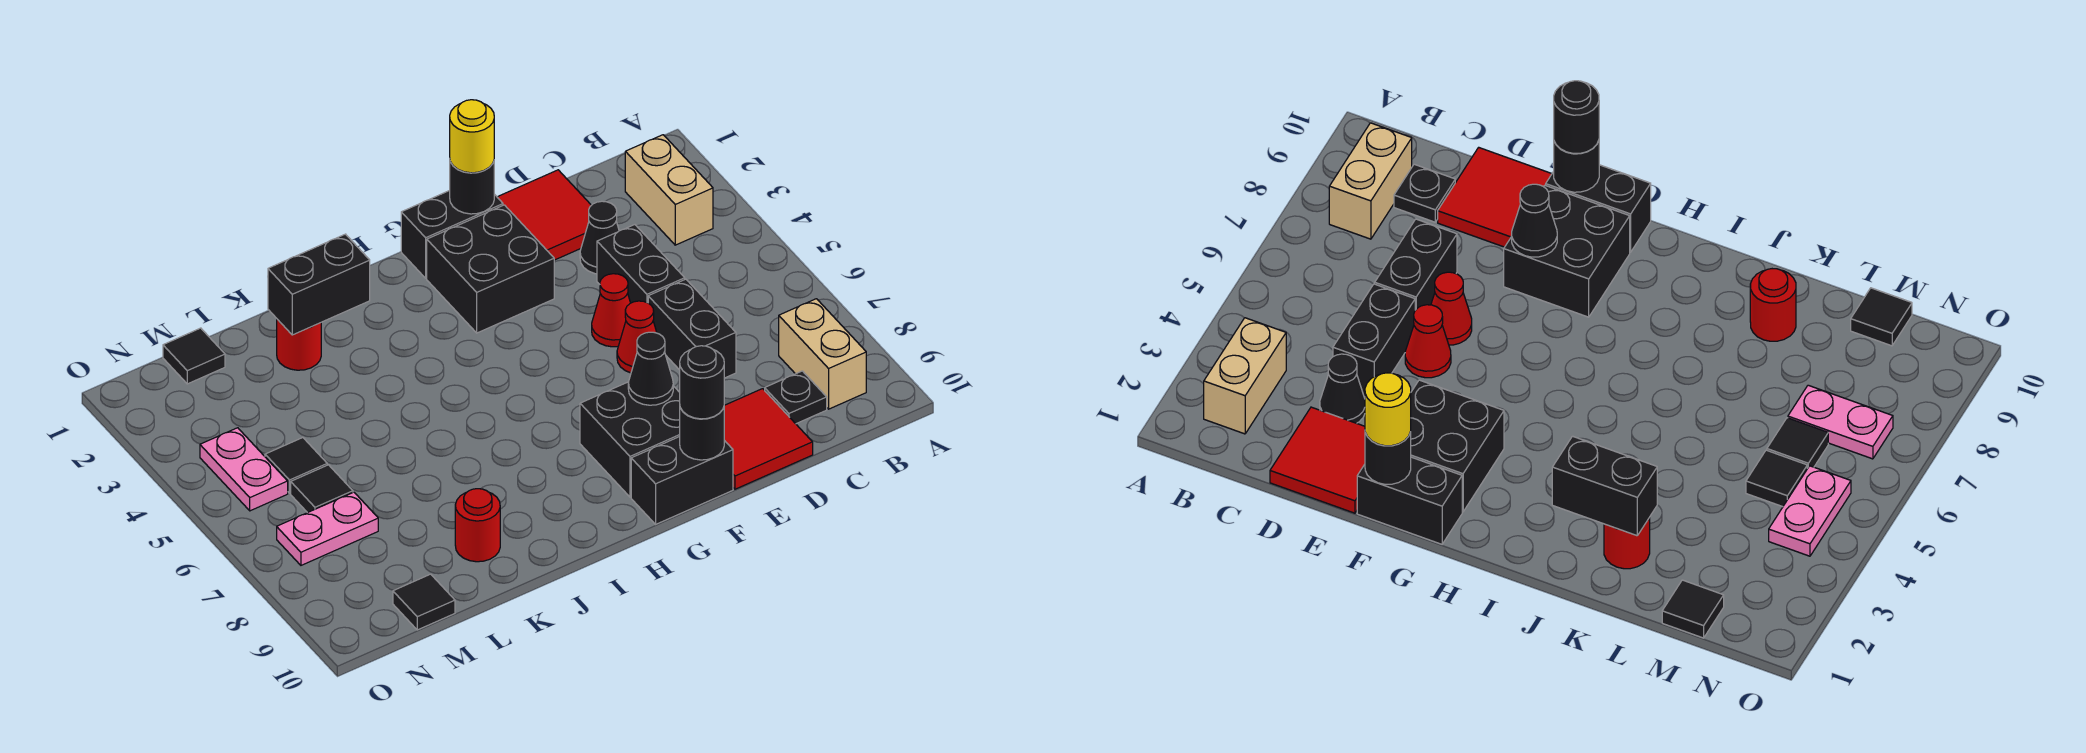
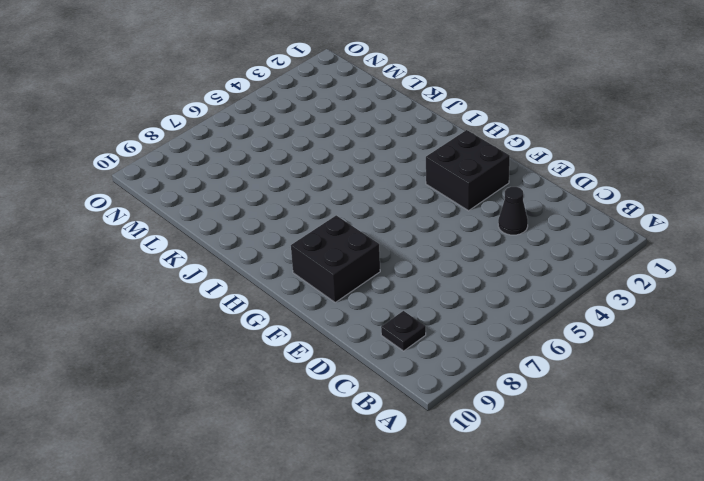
none -> tan 1x2 brick [625,135,713,245]
none -> tan 1x2 brick [779,299,866,409]
none -> red 2x2 tile [497,170,591,260]

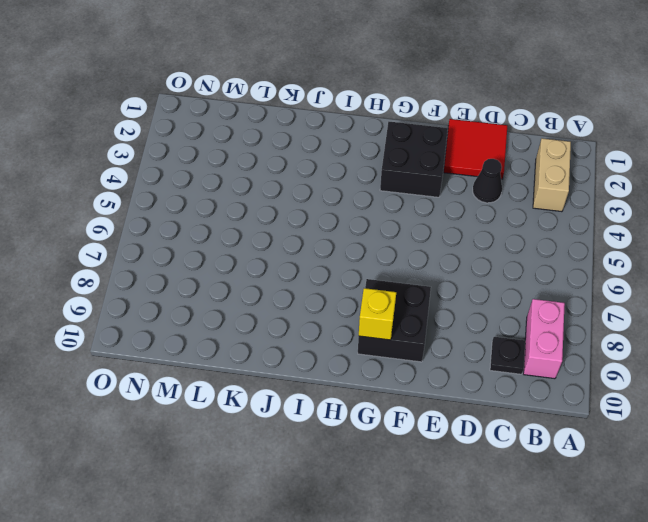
pink 1x2 brick [523,299,565,379] -> tan 1x2 brick [779,299,866,409]
yellow 1x1 brick [359,288,396,340] -> none
none -> black 1x2 brick [597,225,685,303]
none -> black 1x2 brick [648,279,736,378]
none -> red 2x2 tile [724,389,813,489]

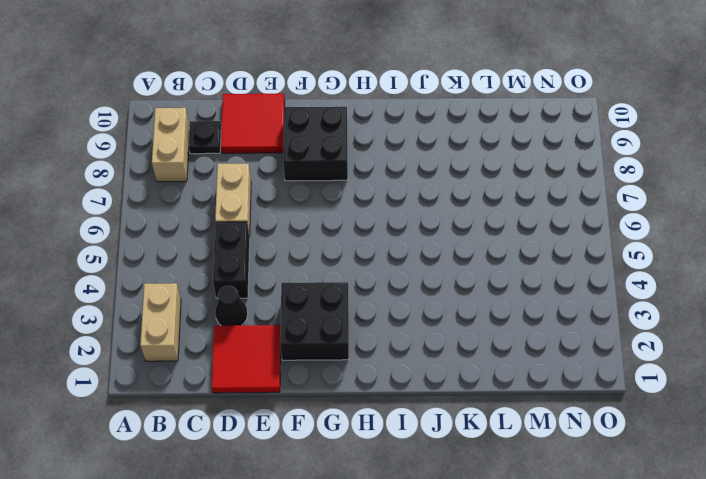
tan 1x2 brick [215,164,251,238] -> black 1x2 brick [648,279,736,378]
none -> red 1x1 cone [592,274,630,347]
none -> red 1x1 cone [617,301,657,373]
none -> black 1x2 brick [401,190,503,278]

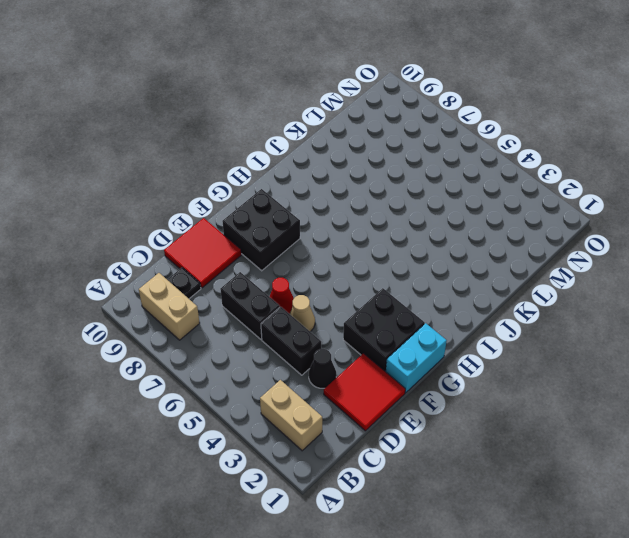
tan 1x1 cone [290,295,315,331] -> red 1x1 cone [592,274,630,347]
cyan 1x2 brick [386,323,447,393] -> black 1x2 brick [401,190,503,278]
none -> black 1x2 brick [631,437,733,524]
none -> red 1x1 round brick [277,319,321,370]
none -> red 1x1 round brick [455,489,500,562]

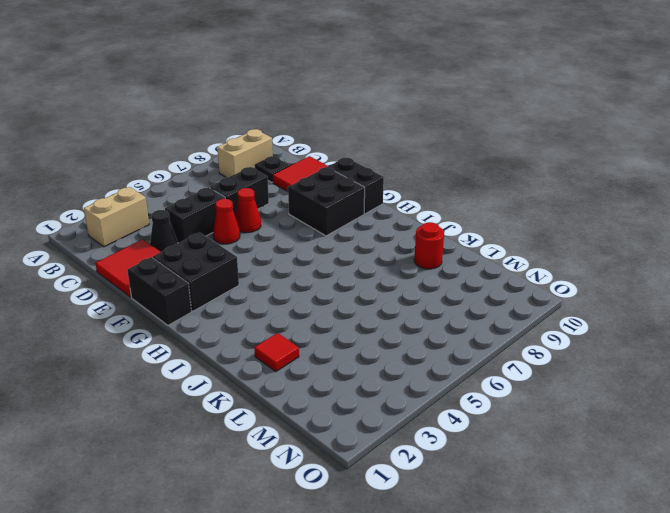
red 1x1 tile [254,333,299,372] -> red 1x1 round brick [277,319,321,370]
none -> black 1x1 tile [163,328,225,384]
none -> black 1x1 tile [265,438,327,493]
none -> black 1x1 tile [291,465,353,513]

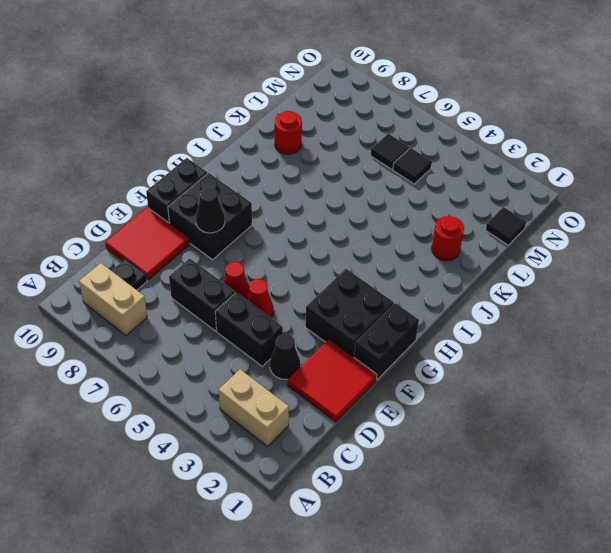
none -> pink 1x2 plate [277,492,378,565]
none -> black 1x1 tile [393,574,455,630]
none -> pink 1x2 plate [200,428,288,511]

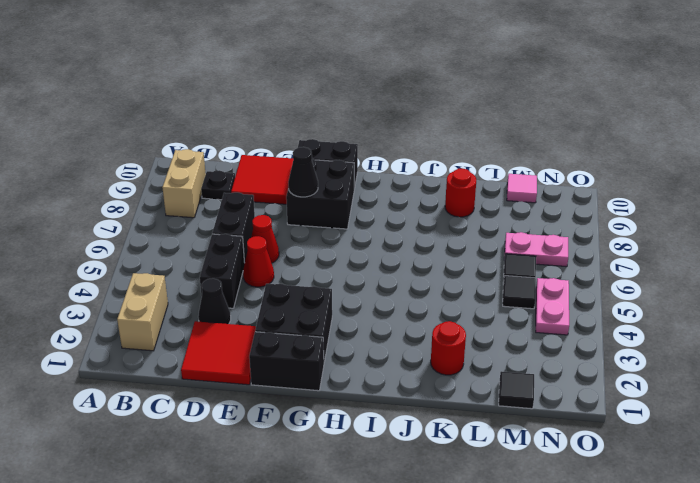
pink 1x1 tile [507,174,537,203] -> black 1x1 tile [393,574,455,630]
none -> black 1x1 round brick [450,162,494,214]
none -> black 1x1 round brick [680,407,724,460]
none -> black 1x2 brick [268,234,370,335]

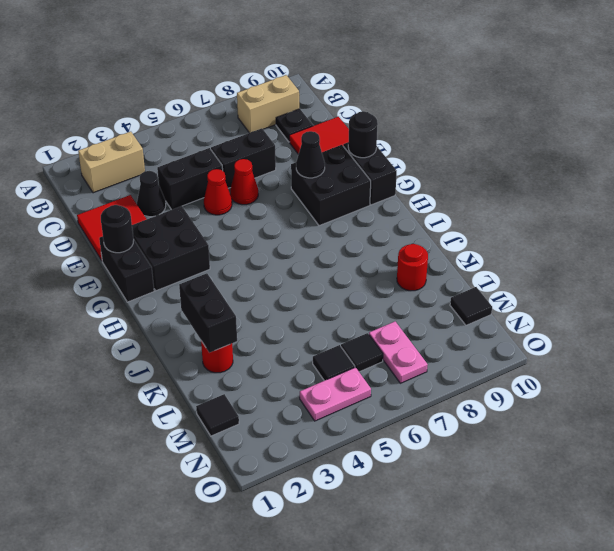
none -> yellow 1x1 round brick [450,100,494,173]
none -> black 1x1 round brick [680,346,724,419]

